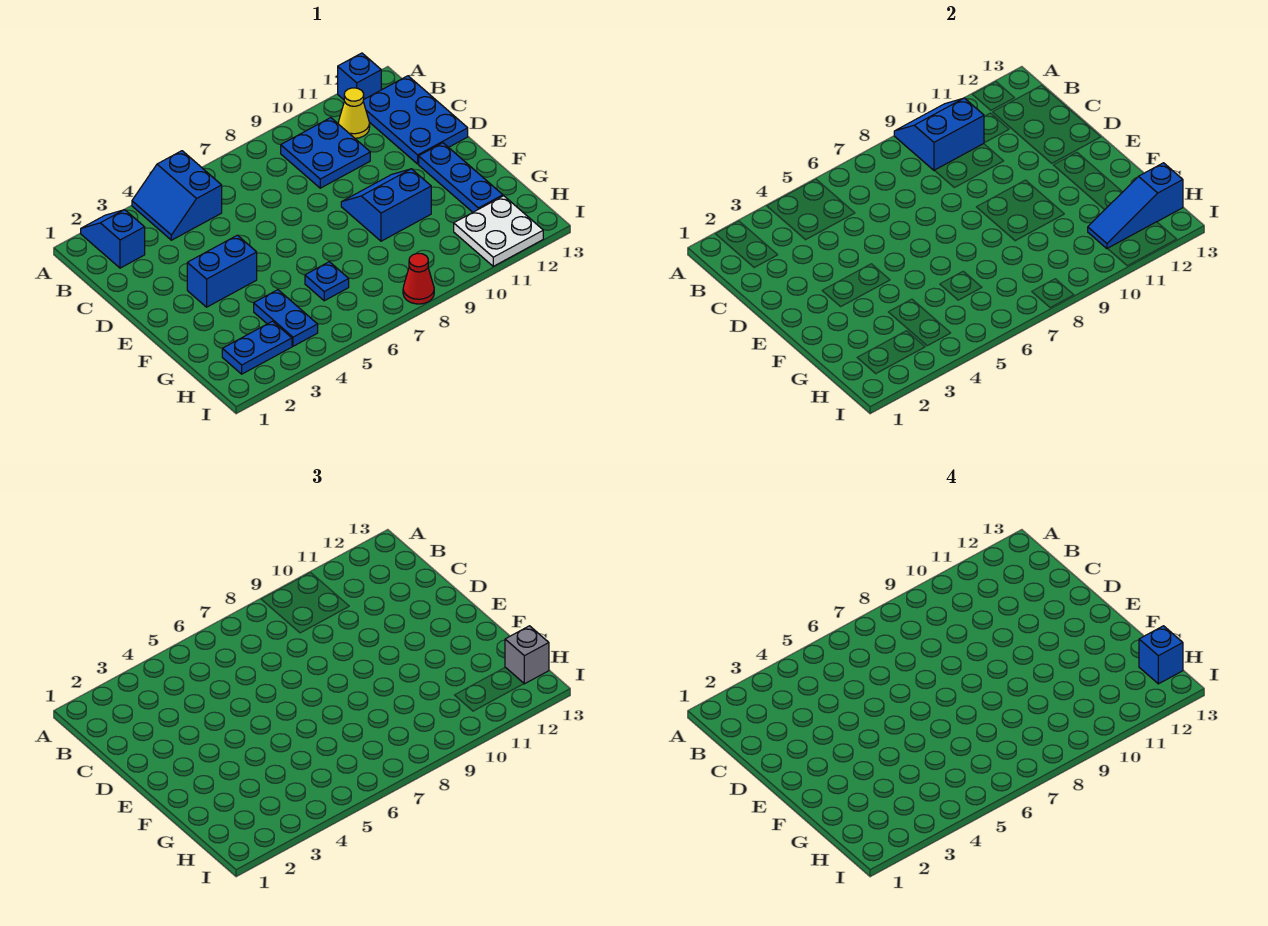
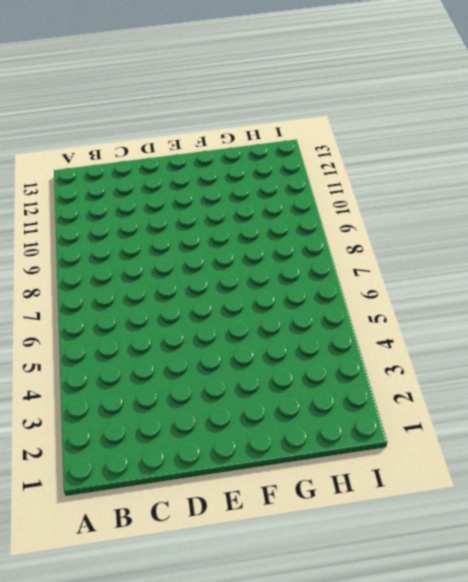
none -> blue 1x2 slope [81,210,145,268]
none -> blue 2x2 slope [132,151,222,240]
none -> blue 1x1 brick [338,53,381,100]

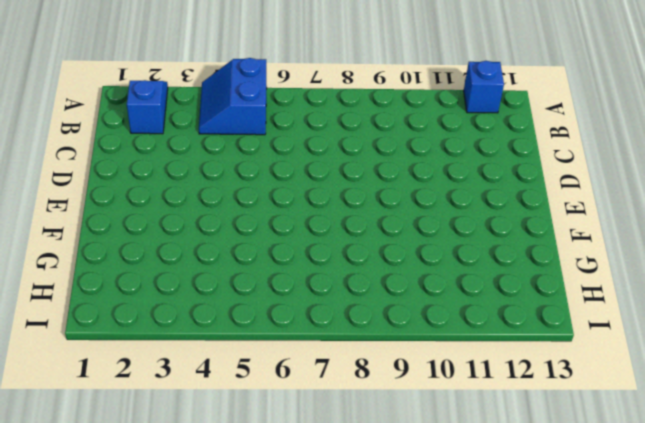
none -> blue 2x2 plate [281,118,370,188]
none -> yellow 1x1 cone [338,88,370,138]
none -> blue 2x3 plate [363,76,468,164]

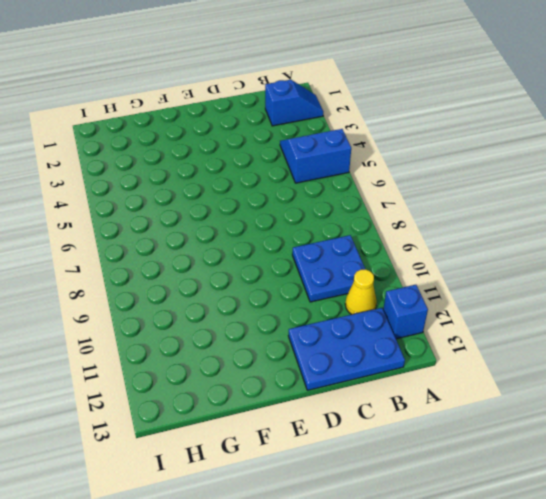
none -> blue 1x2 brick [187,235,257,307]
none -> blue 2x2 slope [341,169,431,241]
none -> blue 1x3 plate [419,143,503,212]

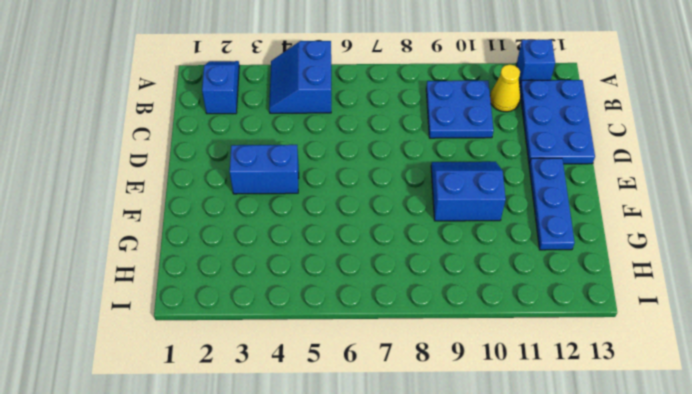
none -> blue 1x2 plate [254,290,318,346]
none -> blue 1x1 plate [305,262,349,301]
none -> blue 1x2 plate [222,321,292,374]

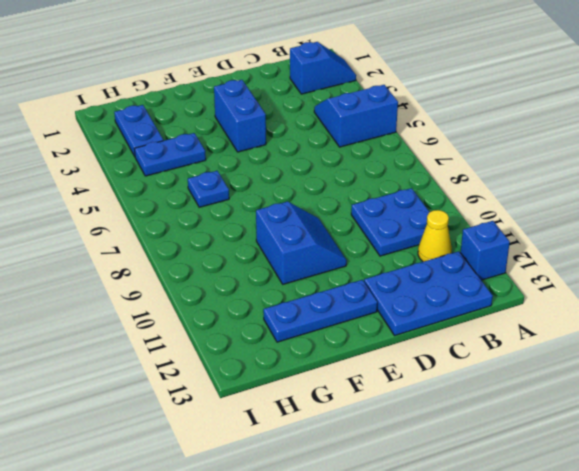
none -> white 2x2 plate [454,196,543,266]
none -> red 1x1 cone [403,253,434,304]
none -> blue 2x2 slope [894,98,984,171]

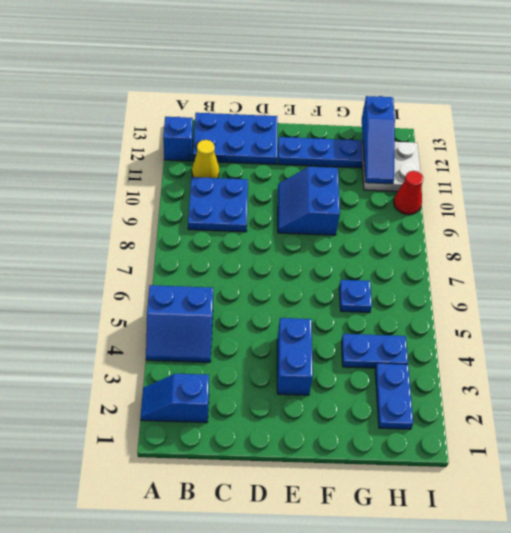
red 1x1 cone [394,171,423,215] -> red 1x1 cone moved to [403,253,434,304]
none -> blue 2x2 slope [894,98,984,171]
none -> grey 1x1 brick [505,626,549,684]
none -> blue 1x1 brick [1139,626,1183,684]

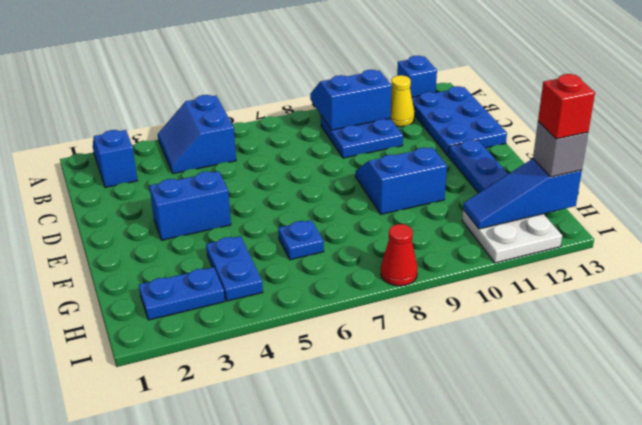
red 1x1 brick [538,74,595,139] -> blue 1x1 brick [1139,626,1183,684]

